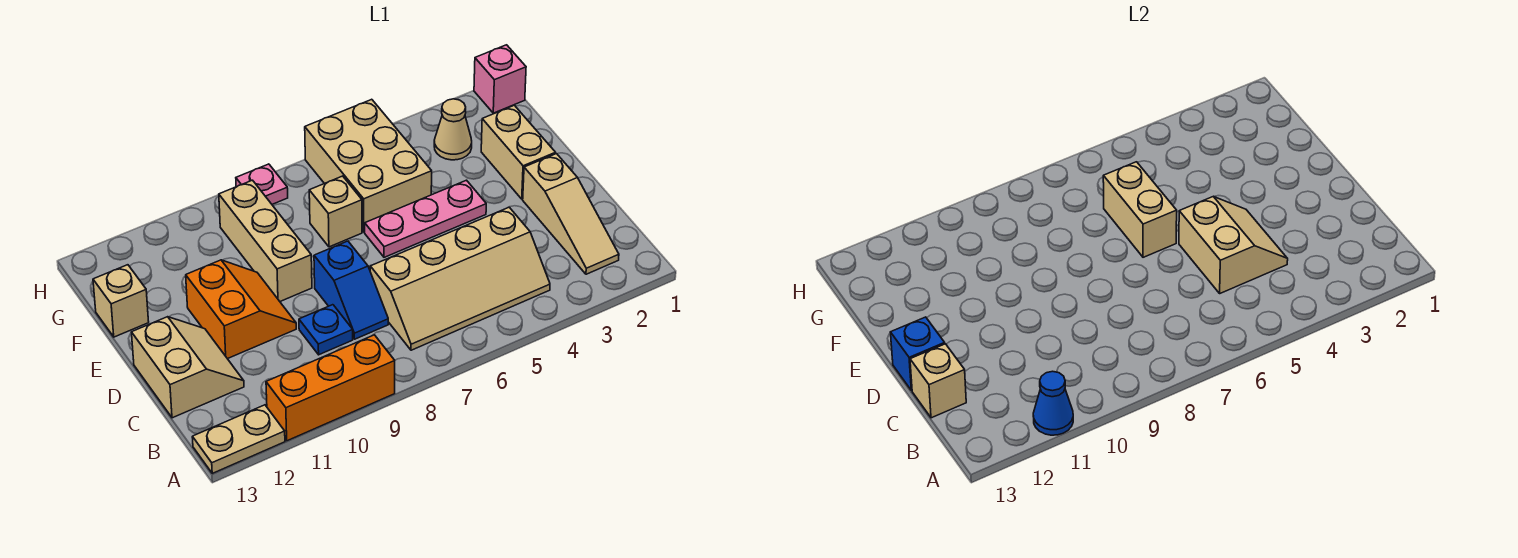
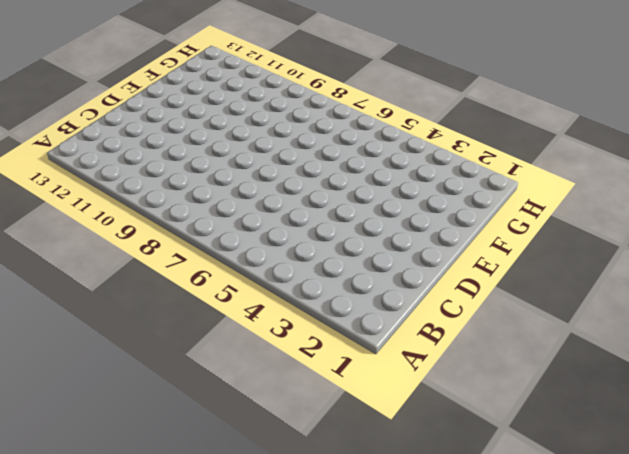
none -> orange 1x3 brick [266,335,395,441]
none -> tan 1x2 plate [192,405,285,473]
none -> tan 1x3 slope [523,154,619,274]

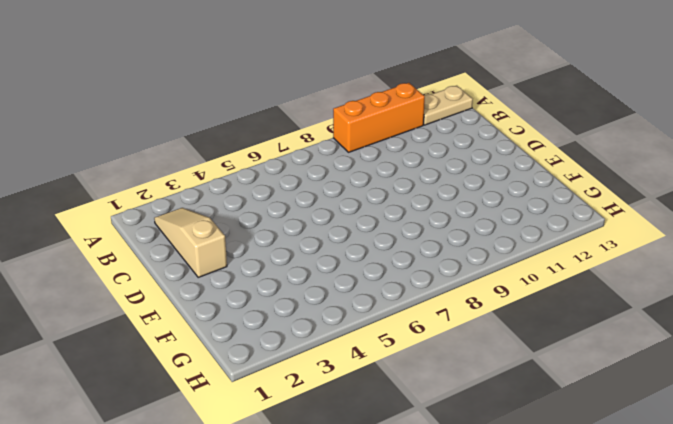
none -> tan 2x4 slope [370,207,550,350]
none -> blue 1x2 slope [314,241,388,339]
none -> blue 1x1 plate [299,305,353,355]

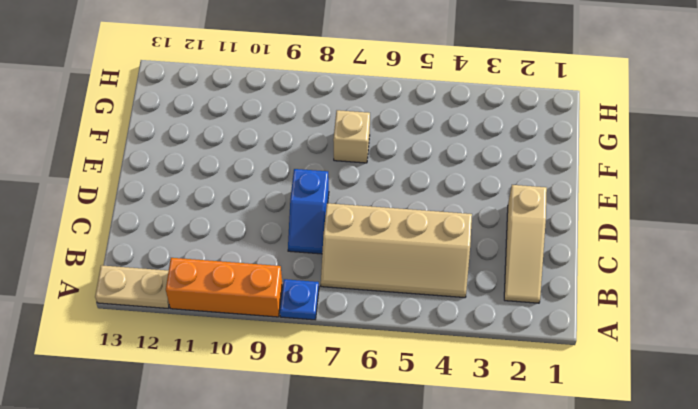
blue 1x1 plate [280,279,319,320] -> blue 1x1 plate moved to [299,305,353,355]
none -> tan 2x2 slope [131,317,244,418]
none -> orange 2x2 slope [186,260,296,359]
none -> tan 1x2 brick [481,105,556,199]

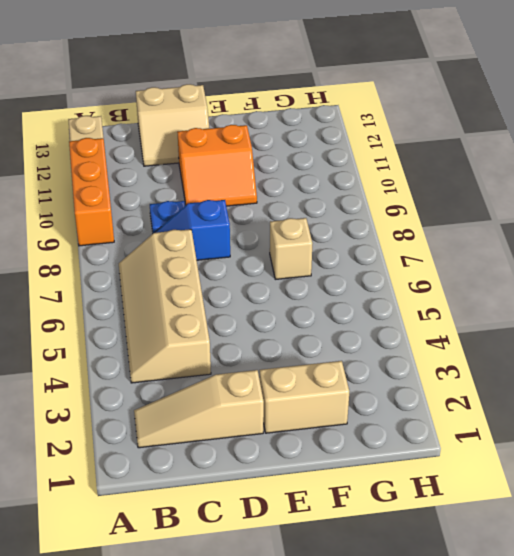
none -> pink 1x3 plate [365,180,486,257]
none -> tan 1x3 brick [219,180,312,301]
none -> tan 2x3 brick [305,99,432,232]

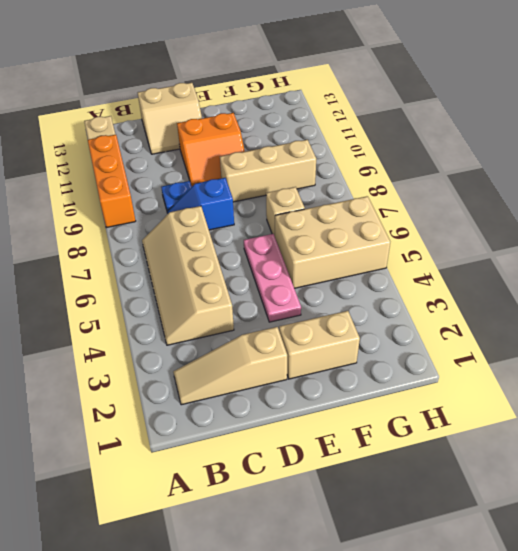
none -> tan 1x1 brick [93,265,149,337]
none -> tan 1x1 cone [434,99,472,160]
none -> pink 1x1 brick [474,45,526,113]

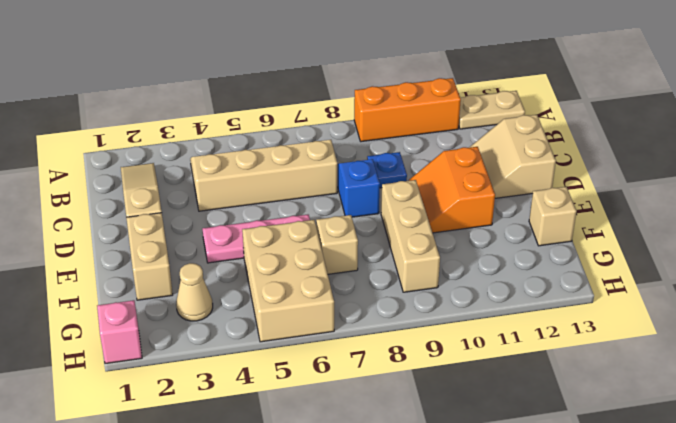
none -> pink 1x1 plate [236,164,288,204]
none -> blue 1x1 cone [1033,371,1073,435]
none -> tan 2x2 slope [1179,196,1288,293]

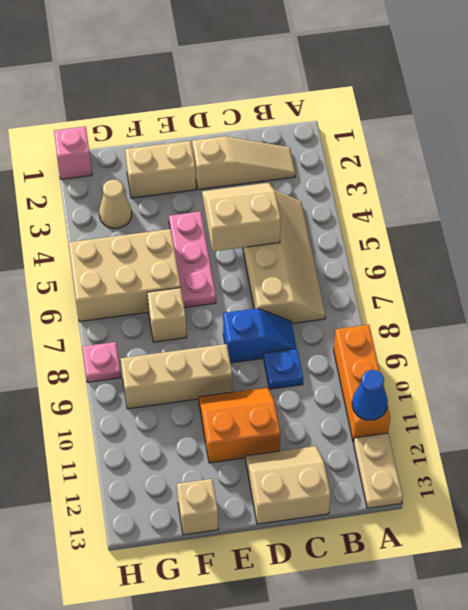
none -> tan 1x1 brick [910,344,966,418]
none -> blue 1x1 brick [890,317,945,391]
none -> tan 1x2 brick [1103,162,1177,257]

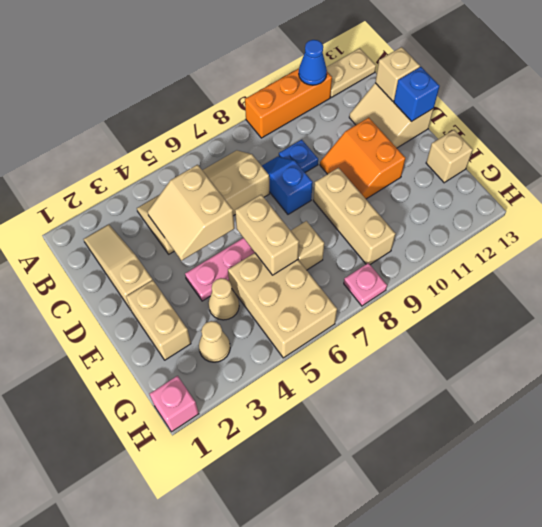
tan 1x1 cone [209,278,239,320] -> none

